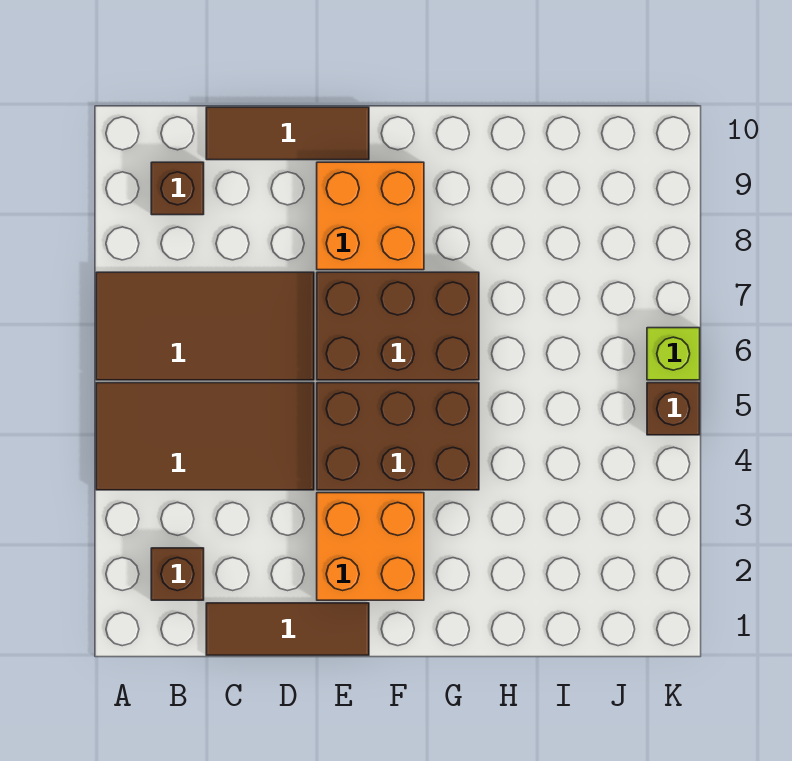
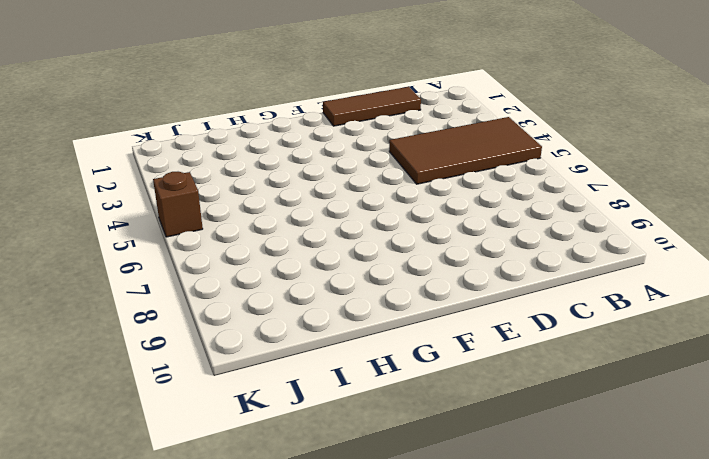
none -> brown 2x4 tile [96,272,314,380]
none -> brown 1x1 brick [151,548,204,600]
none -> brown 1x1 brick [151,162,204,215]

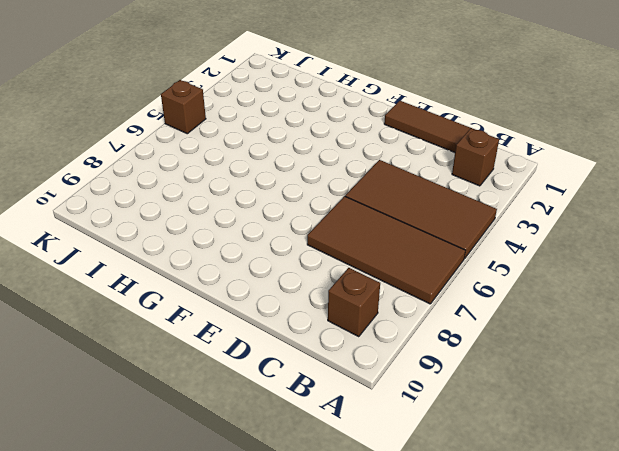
none -> brown 1x3 tile [206,107,369,160]
none -> orange 2x2 brick [317,493,424,600]
none -> brown 2x3 brick [317,383,479,490]

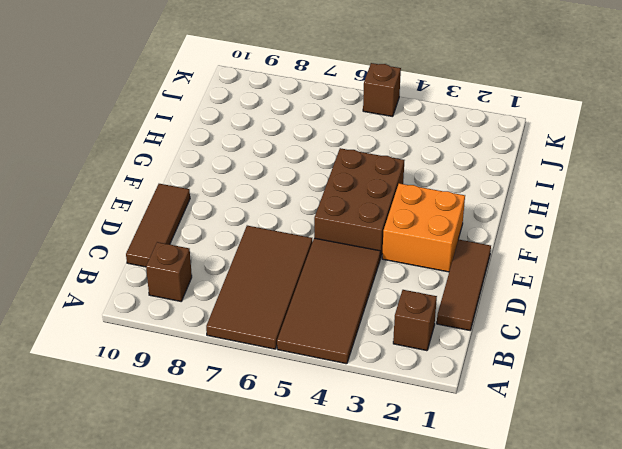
none -> brown 2x3 brick [317,272,479,380]
none -> orange 2x2 brick [317,162,424,270]
none -> lime 1x1 brick [647,328,700,380]

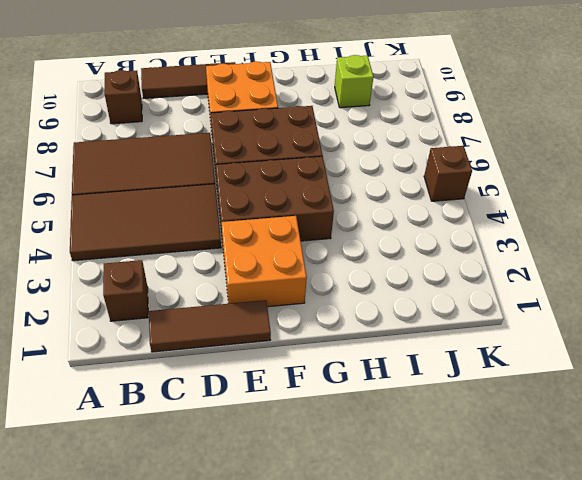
lime 1x1 brick [335,55,373,108] -> lime 1x1 brick moved to [647,328,700,380]

